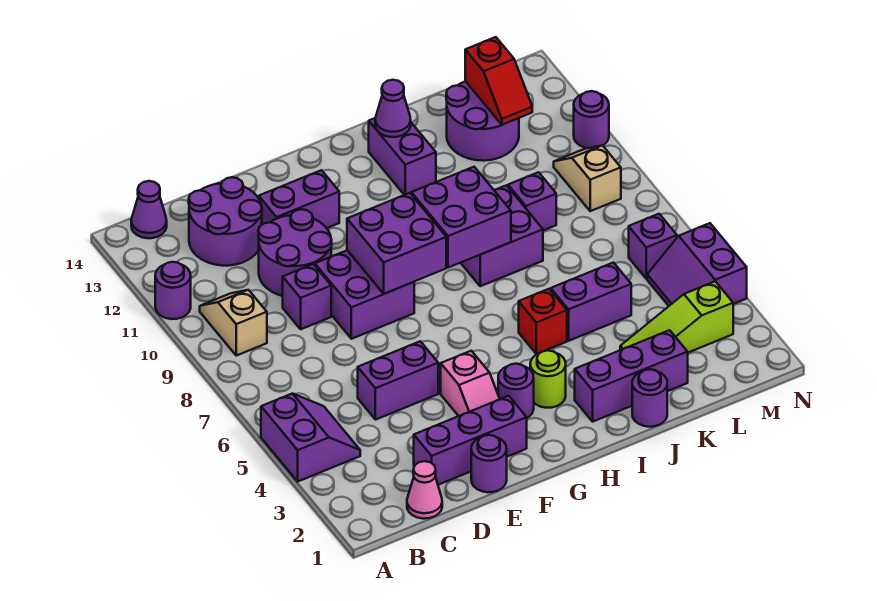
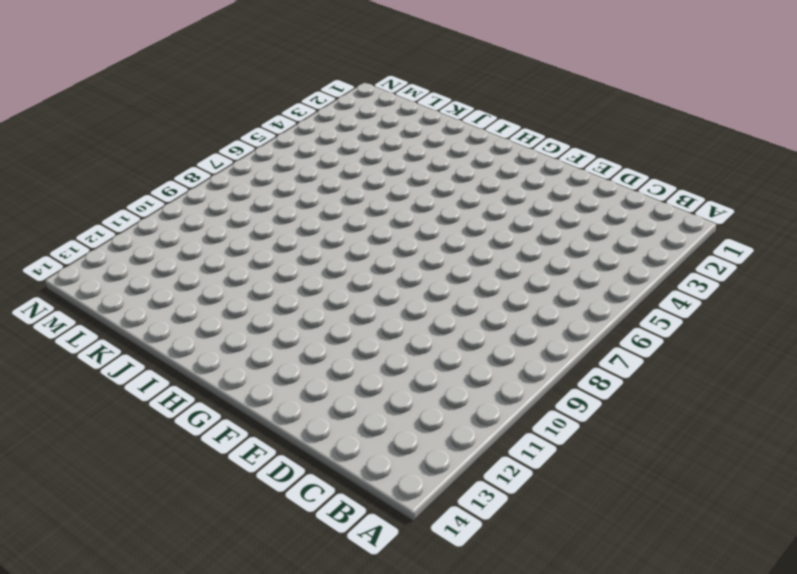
none -> purple 2x2 slope [261,394,360,481]
none -> purple 1x1 round brick [155,262,191,319]
none -> tan 1x2 slope [200,290,267,356]
none -> purple 1x1 cone [131,181,167,238]

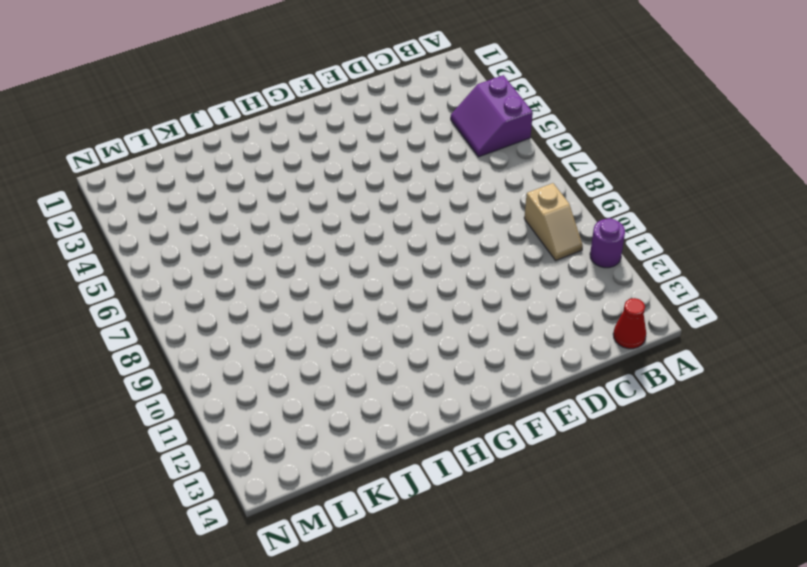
red 1x1 cone [613,298,646,349] -> purple 1x1 cone [131,181,167,238]
none -> pink 1x1 cone [407,461,442,519]
none -> purple 2x2 round brick [189,177,262,266]
none -> purple 1x3 brick [414,396,527,485]
none -> purple 1x2 brick [358,341,438,420]

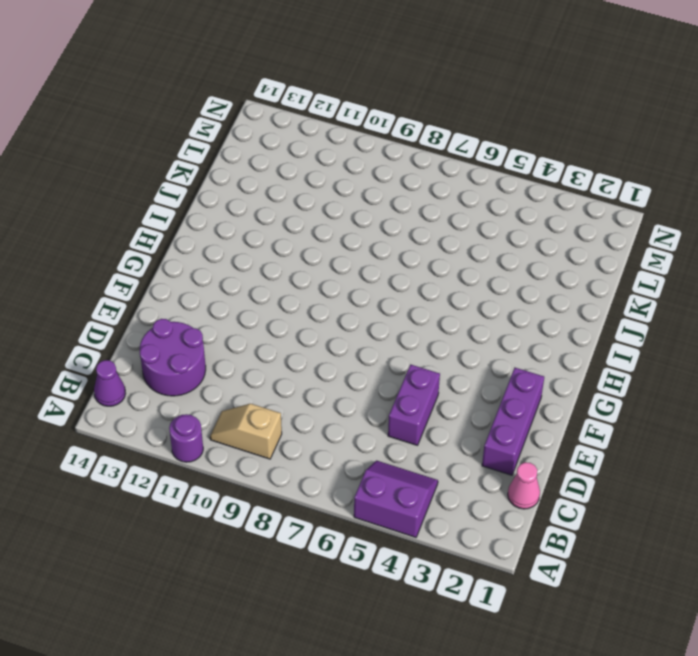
none -> purple 1x1 brick [283,264,331,329]
none -> purple 2x2 round brick [258,209,332,296]
none -> purple 1x1 round brick [471,435,507,492]
none -> purple 2x2 brick [315,250,414,339]

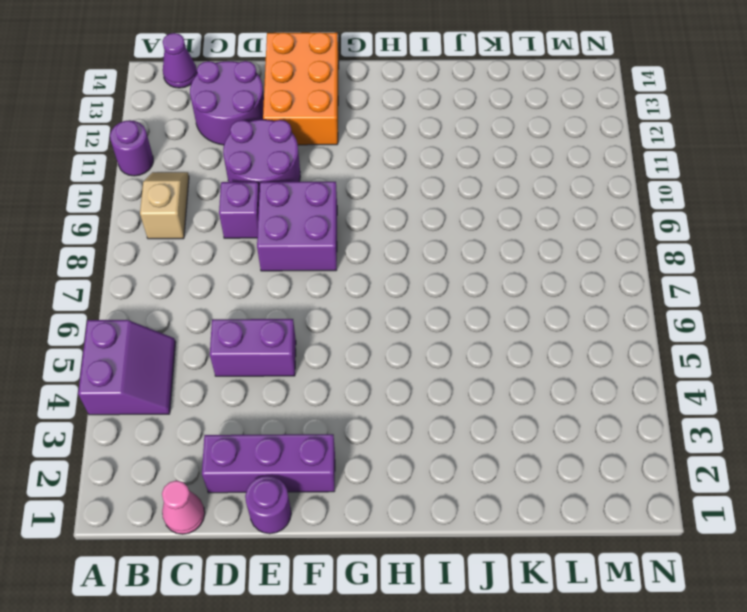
orange 2x3 brick [263,32,339,145] -> purple 1x2 brick [259,170,339,228]
none -> pink 1x2 slope [441,351,500,416]
none -> purple 1x1 round brick [498,364,534,418]
none -> lime 1x1 round brick [530,351,566,408]
none -> purple 1x3 brick [575,330,688,421]

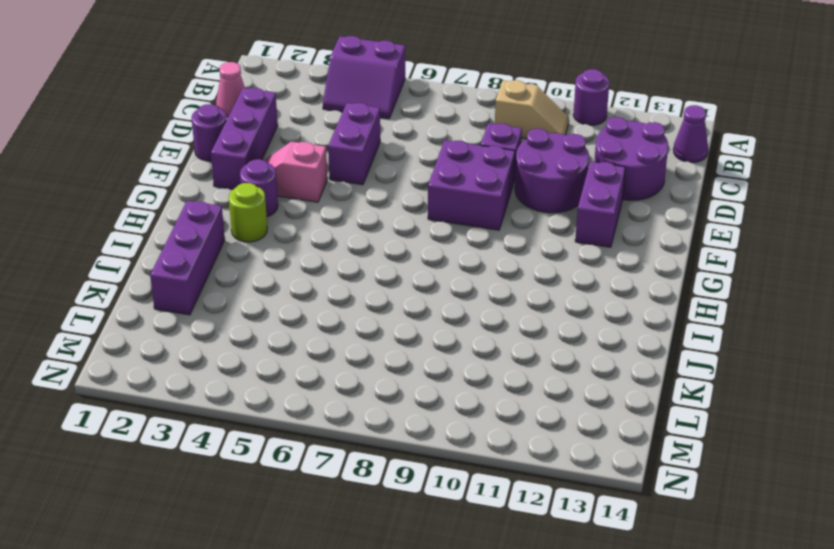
none -> red 1x1 brick [519,289,567,354]
none -> purple 2x2 brick [461,185,543,286]
none -> purple 1x2 brick [369,118,436,195]
none -> purple 1x1 round brick [632,369,667,427]

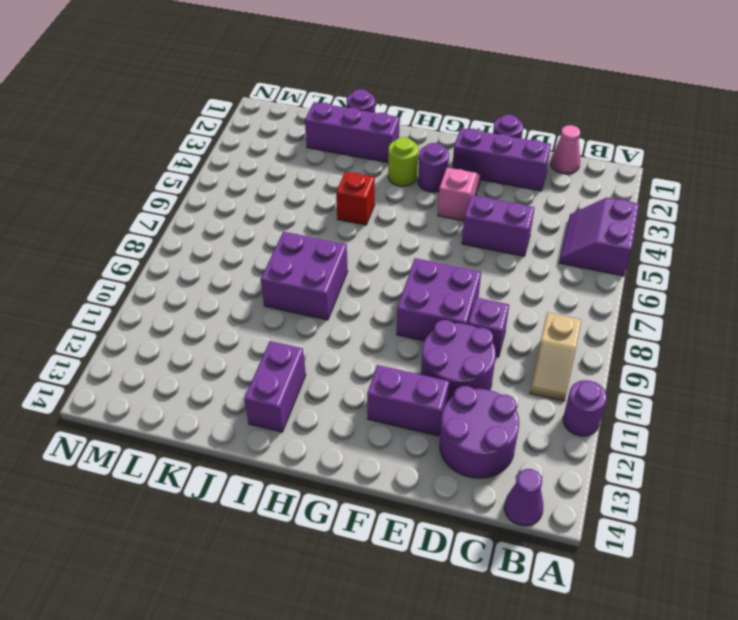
none -> purple 1x2 brick [550,263,631,341]
none -> lime 1x3 slope [620,281,733,353]
none -> purple 1x1 brick [508,172,556,230]
none -> purple 2x2 round brick [446,81,519,161]

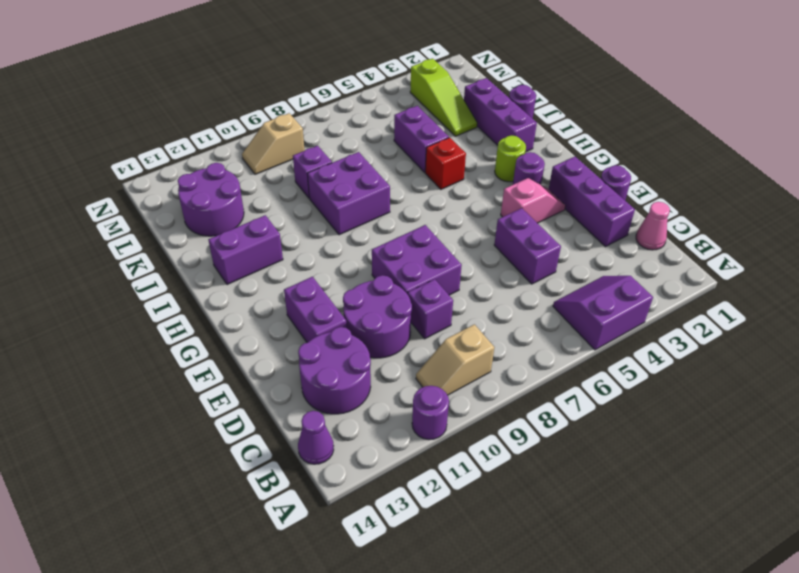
none -> purple 2x2 slope [647,223,747,306]
none -> purple 1x1 brick [629,214,677,279]
none -> purple 1x1 round brick [574,91,609,148]
none -> purple 2x2 brick [347,193,446,294]

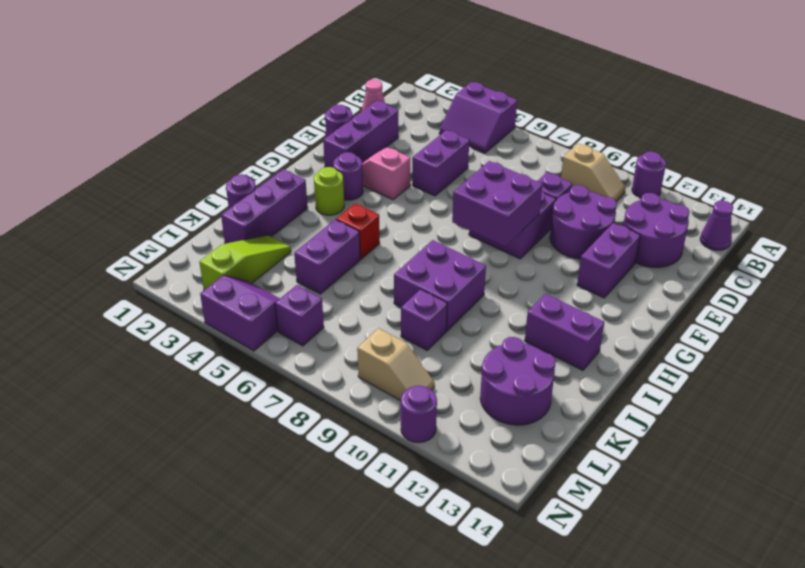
none -> purple 2x2 brick [411,167,511,268]
none -> purple 1x1 cone [375,80,411,137]
none -> red 1x2 slope [465,37,532,125]

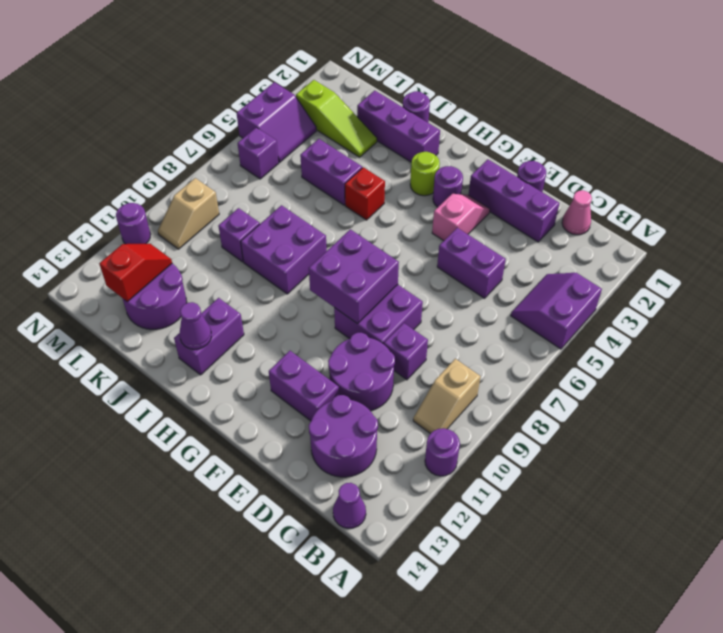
none -> purple 2x2 brick [411,167,511,268]

